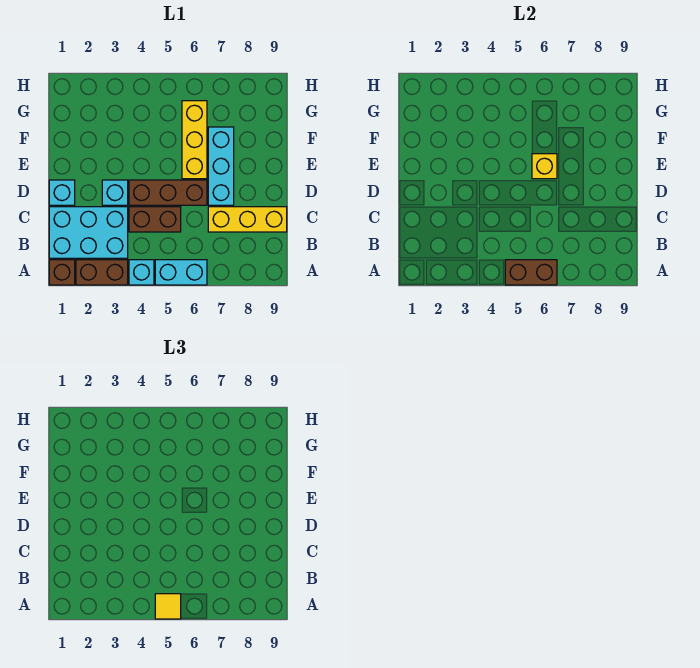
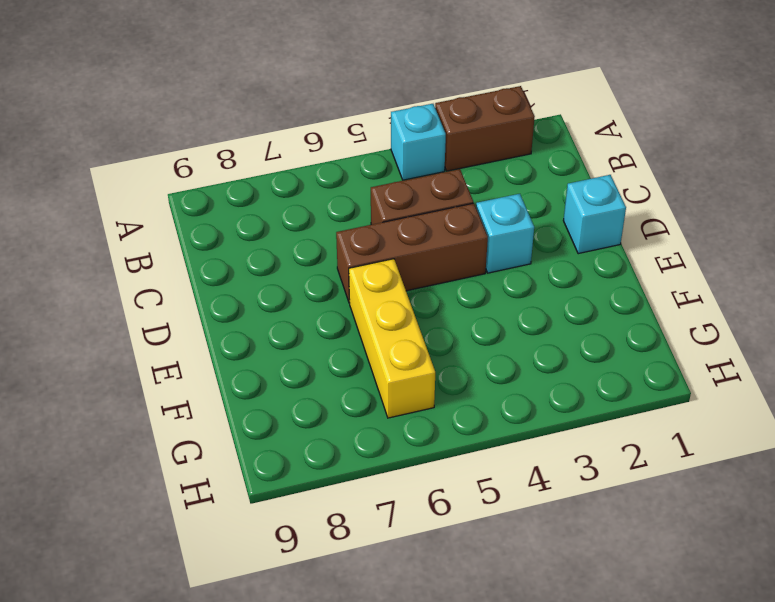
none -> brown 1x1 brick [49,260,75,285]
none -> cyan 1x2 brick [155,260,207,285]
none -> cyan 2x3 brick [49,207,128,258]

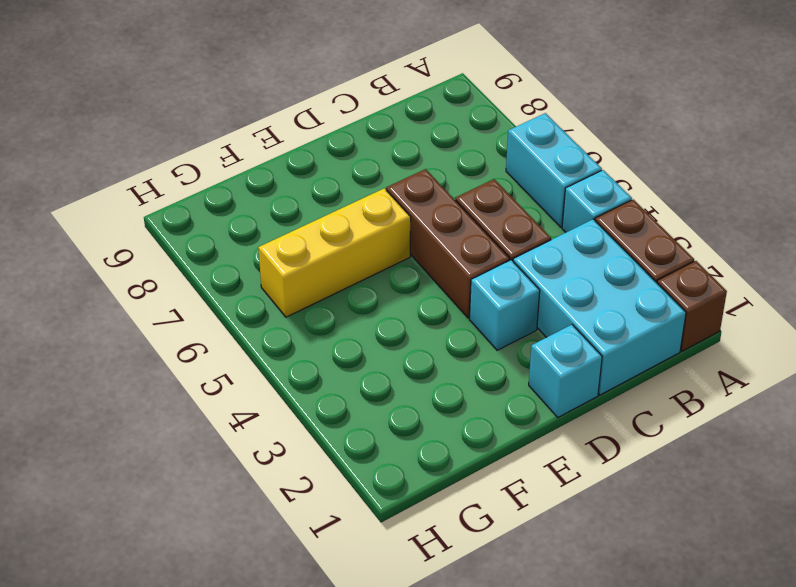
none -> yellow 1x3 brick [208,207,287,232]
none -> cyan 1x3 brick [208,127,234,205]
none -> brown 1x2 brick [505,260,557,285]

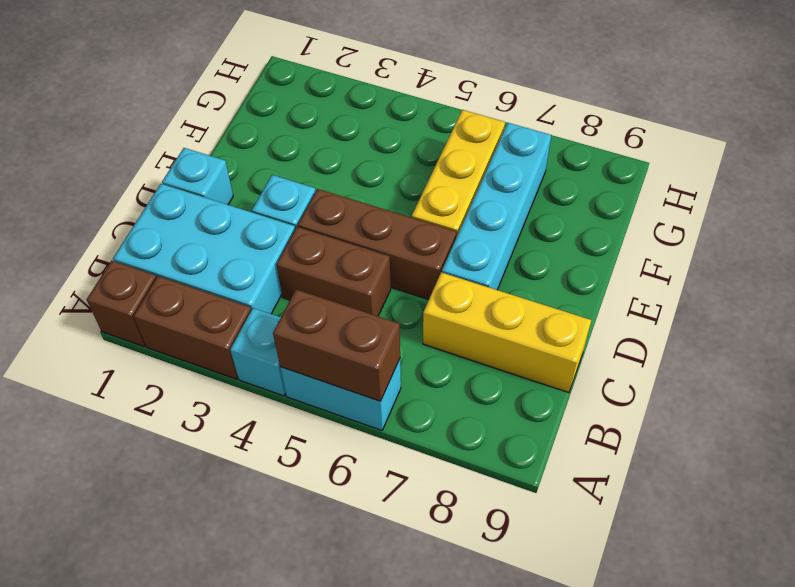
cyan 1x4 brick [442,123,551,290] -> cyan 1x3 brick [208,127,234,205]
none -> yellow 1x1 brick [532,154,557,179]
none -> yellow 1x1 tile [155,594,181,619]

